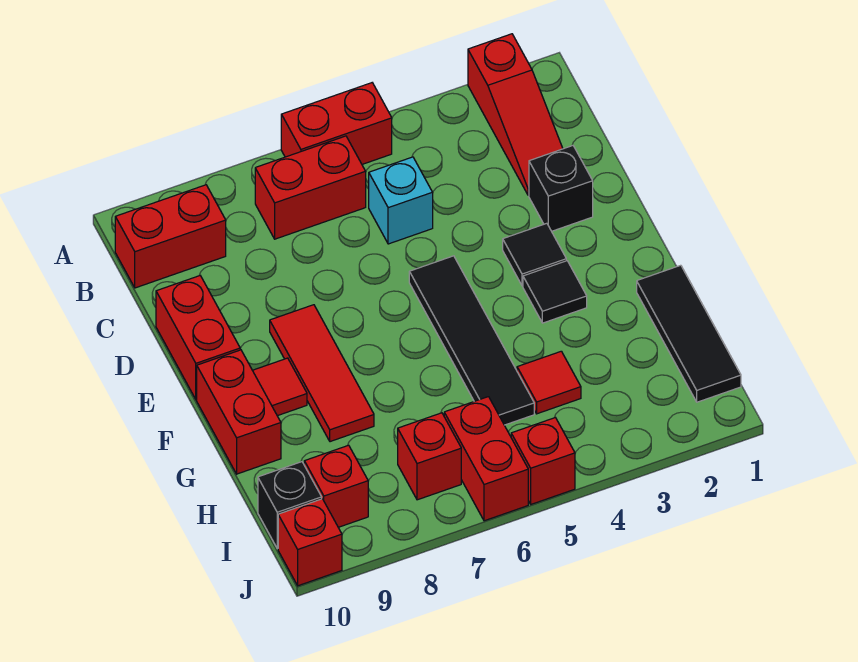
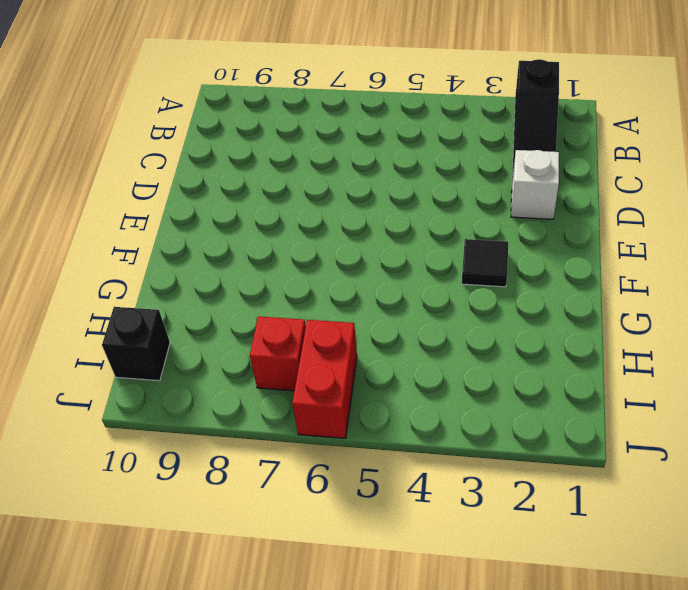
black 1x3 slope [512,59,559,180] -> red 1x3 slope [468,34,563,195]
white 1x1 brick [511,150,559,219] -> black 1x1 brick [529,145,593,231]
none -> red 1x2 brick [281,83,392,164]
none -> red 1x2 brick [255,136,366,239]
none -> red 1x2 brick [115,185,226,288]

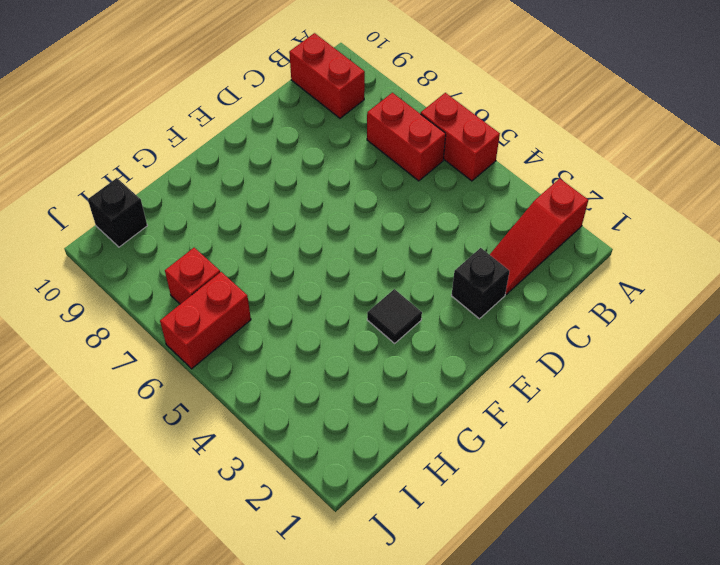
none -> cyan 1x1 brick [369,157,433,244]
none -> red 1x2 brick [156,276,240,400]
none -> black 1x1 tile [503,223,566,286]

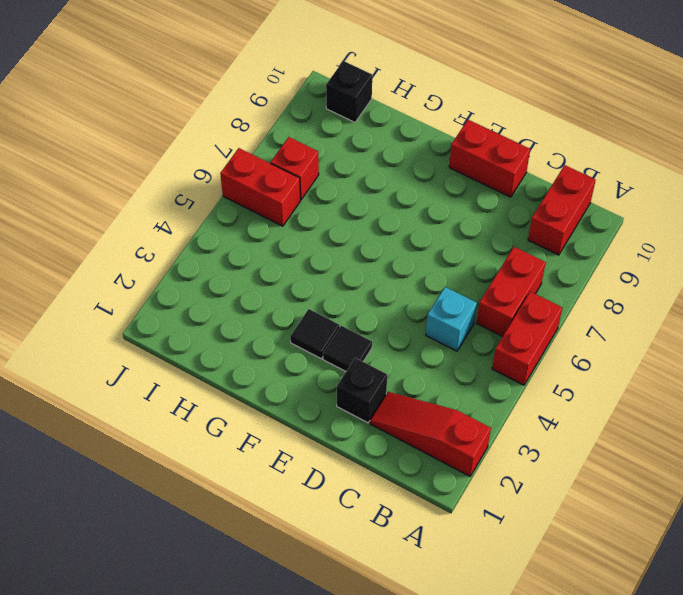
none -> black 1x4 tile [409,256,534,425]
none -> red 1x3 tile [270,305,374,442]
none -> red 1x1 tile [253,358,307,416]

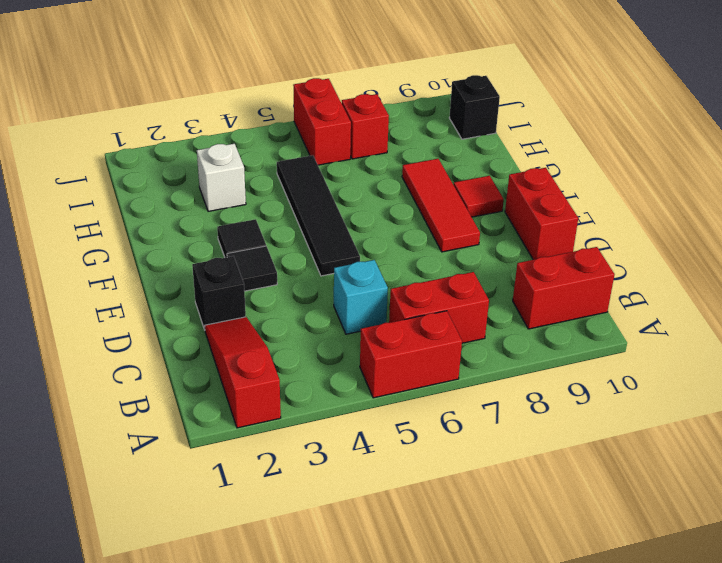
white 1x1 brick [197,144,246,211] -> none
none -> red 1x2 brick [197,350,281,474]
none -> black 1x3 tile [637,265,741,402]
none -> red 1x1 tile [517,351,581,414]

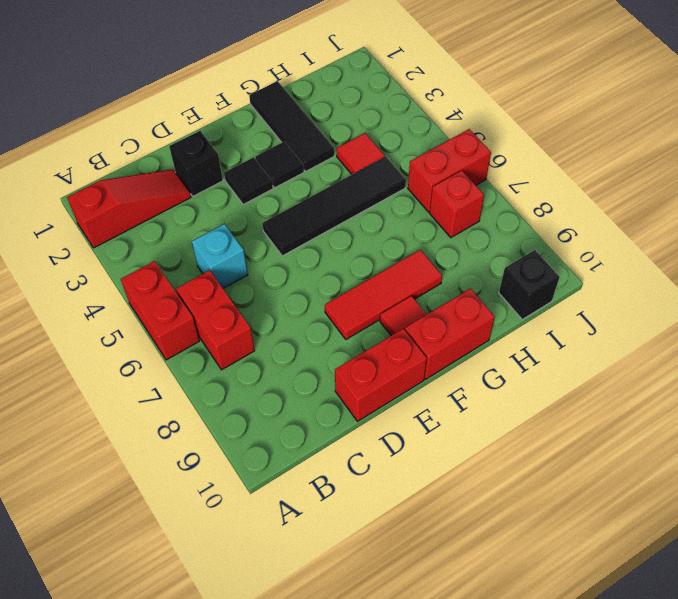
black 1x3 tile [249,81,334,172] -> black 1x3 tile turned to [637,265,741,402]
none -> red 1x2 brick [115,185,226,288]
none -> red 1x1 brick [304,445,368,527]
none -> red 1x1 brick [511,418,575,504]

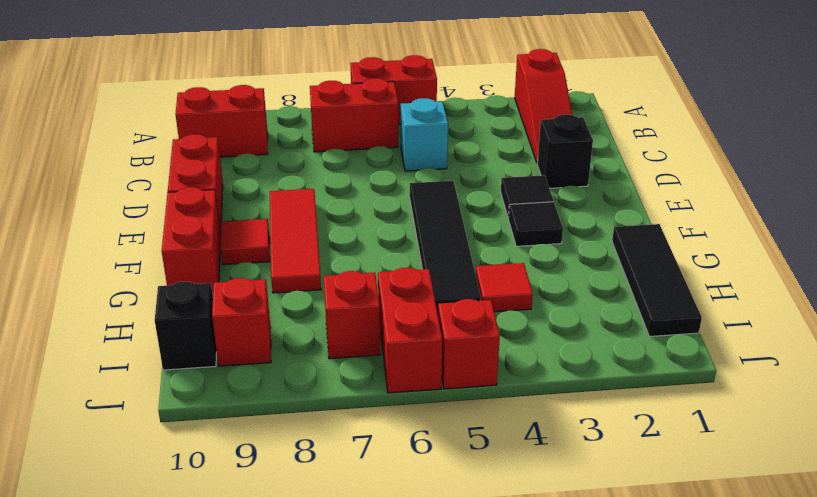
none -> red 1x1 brick [278,499,342,586]

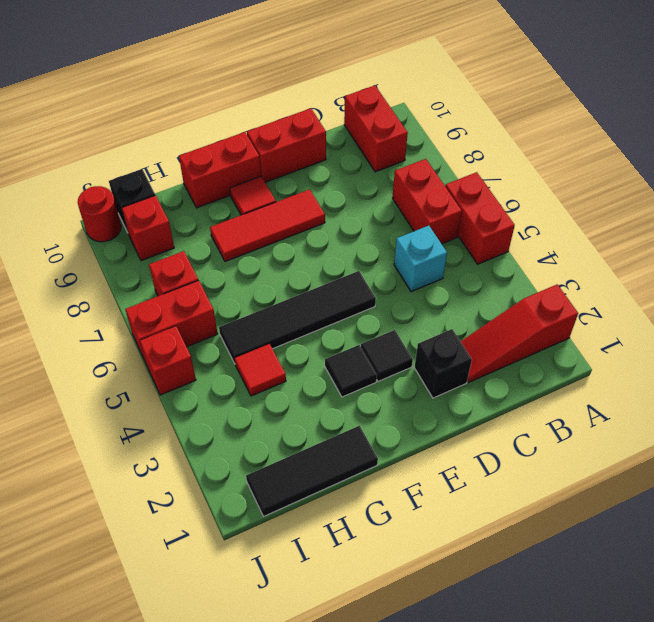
red 1x1 round brick [78,186,121,242] -> red 1x1 brick [278,499,342,586]

